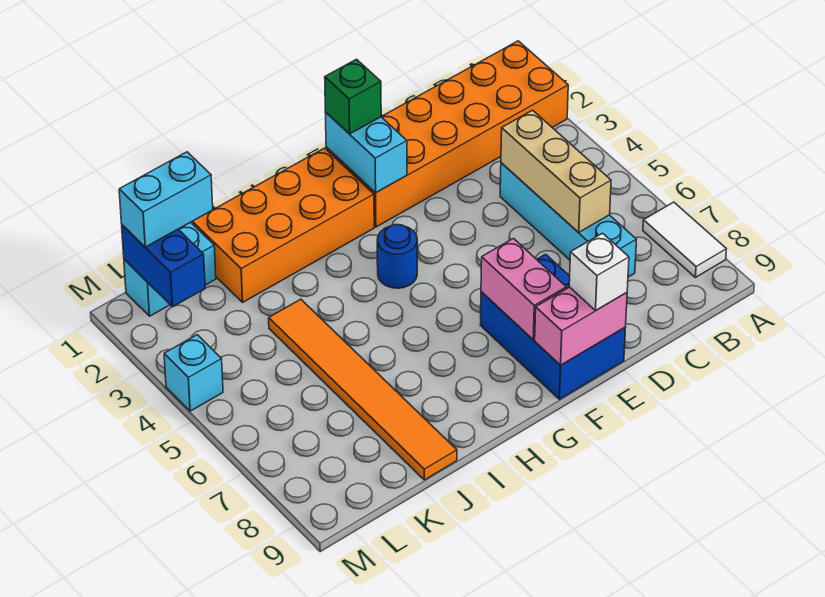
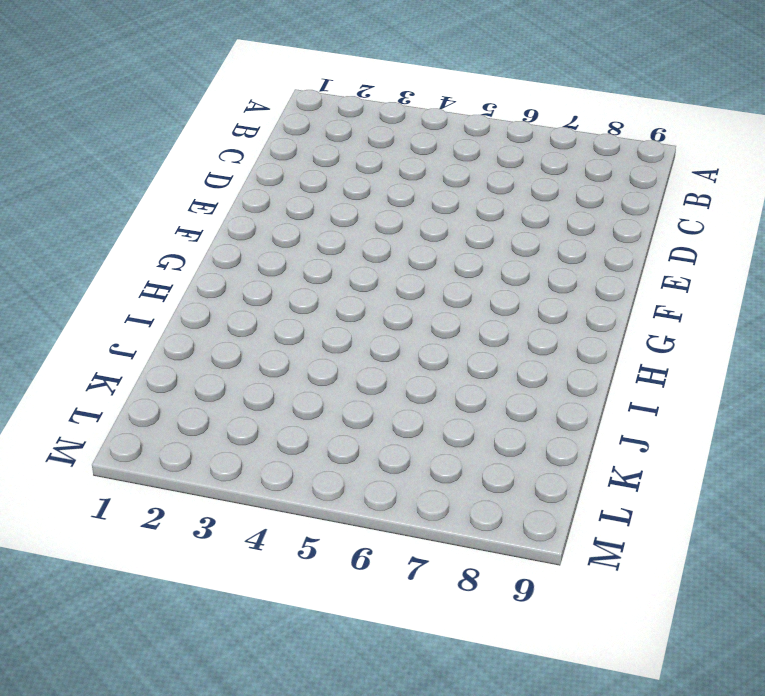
none -> orange 2x6 brick [326,41,568,227]
none -> white 1x2 tile [643,202,726,277]
none -> cyan 1x4 brick [500,163,636,277]

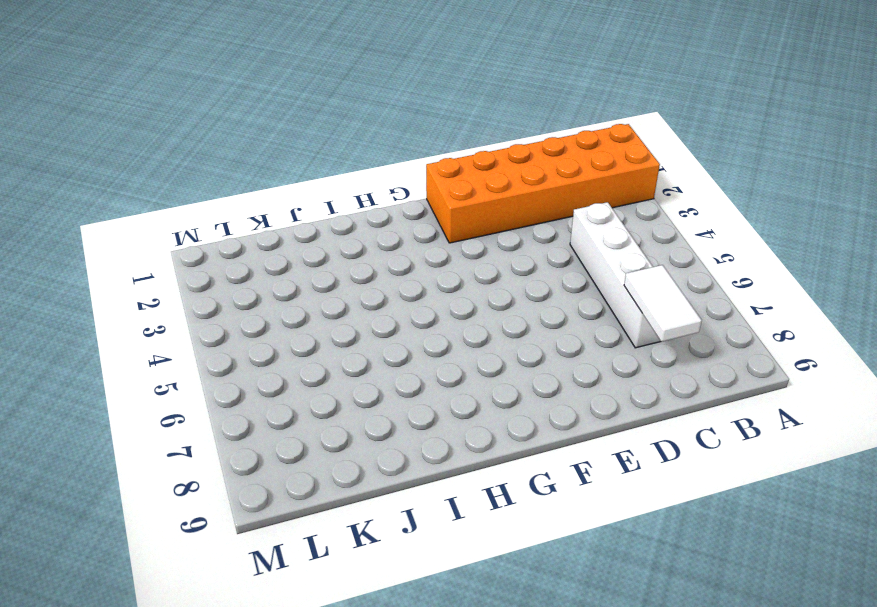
white 1x4 brick [570,202,661,348] -> cyan 1x4 brick [500,163,636,277]
white 1x2 tile [624,265,702,342] -> white 1x2 tile moved to [643,202,726,277]
none -> blue 2x3 brick [481,254,625,399]
none -> orange 2x4 brick [192,148,374,302]
none -> blue 1x1 round brick [377,224,417,288]

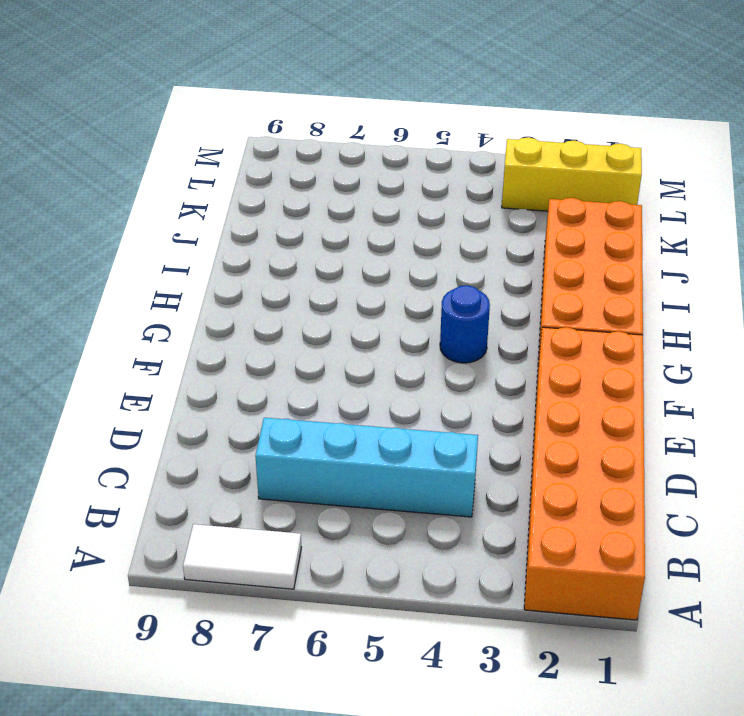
yellow 1x3 brick [502,138,642,211] -> cyan 1x2 brick [124,222,216,316]
none -> blue 2x3 brick [481,254,625,399]
none -> orange 1x6 tile [269,299,457,480]
none -> cyan 1x1 brick [164,335,223,411]

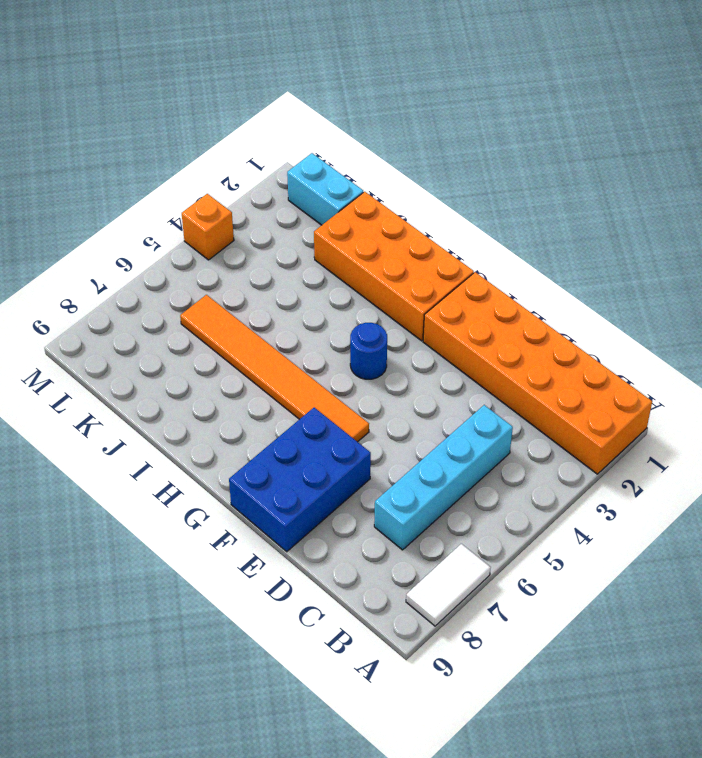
orange 1x6 tile [180,295,369,442] -> orange 1x6 tile turned to [269,299,457,480]
orange 1x1 brick [182,194,234,260] -> cyan 1x1 brick [164,335,223,411]
none -> tan 1x3 brick [501,110,611,233]
none -> pink 1x2 brick [535,287,627,365]
none -> cyan 1x2 brick [325,112,407,193]

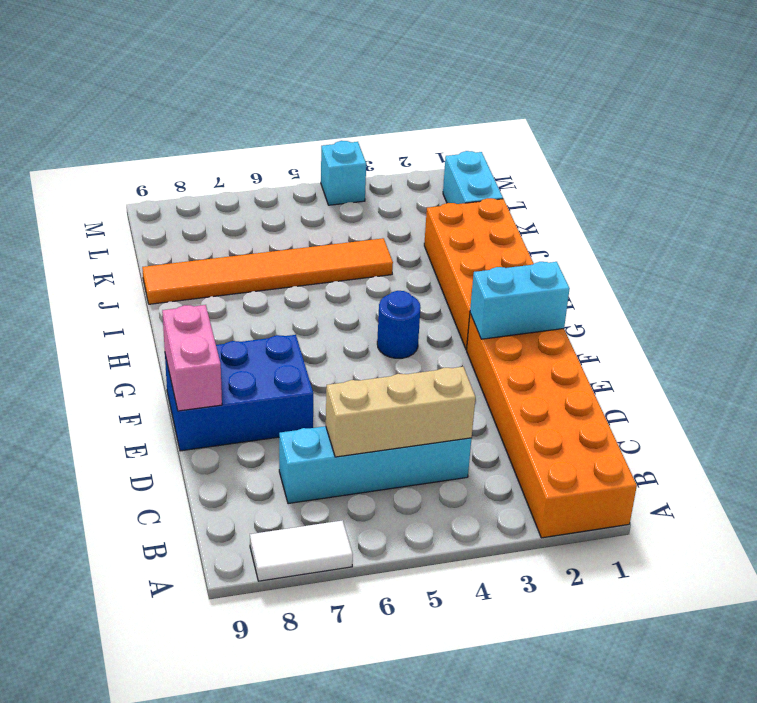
none -> pink 1x2 brick [481,239,566,340]
none -> blue 1x2 brick [122,225,205,307]
none -> white 1x1 brick [569,233,629,311]

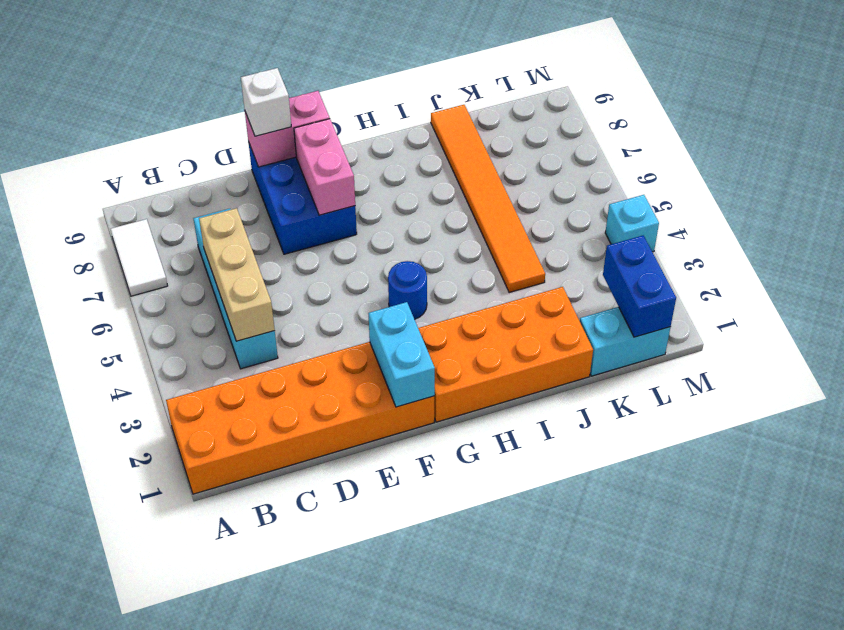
none -> green 1x1 brick [325,59,381,134]
none -> cyan 1x2 brick [119,152,213,247]

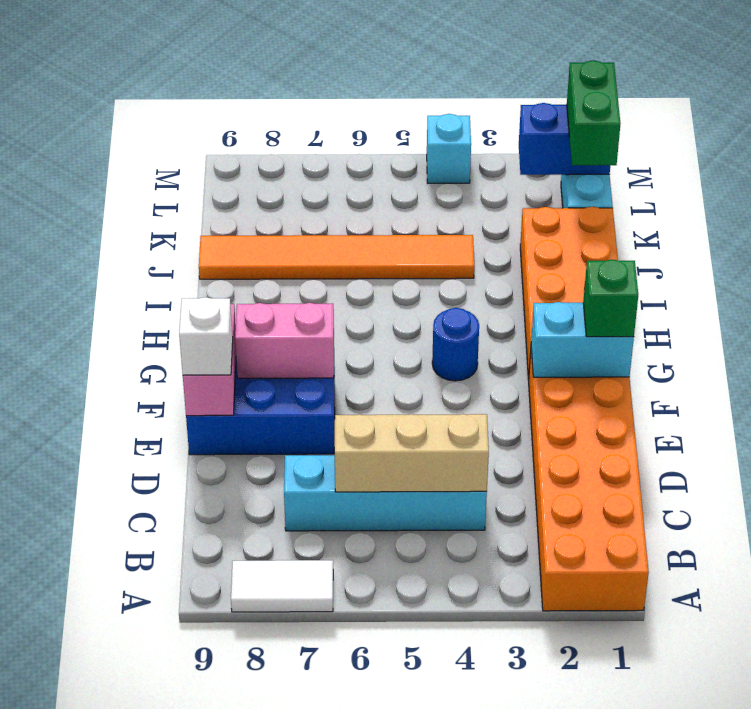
green 1x2 brick [567,61,620,165] -> cyan 1x2 brick [119,152,213,247]

